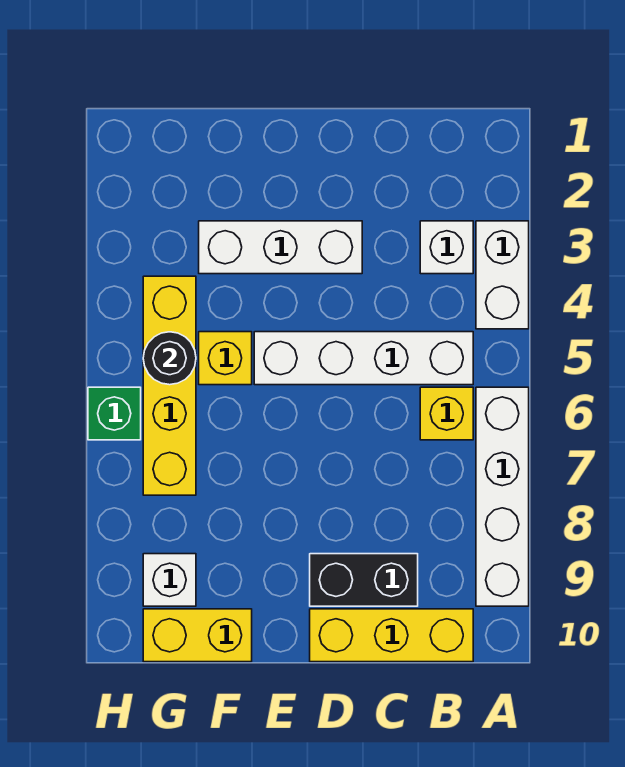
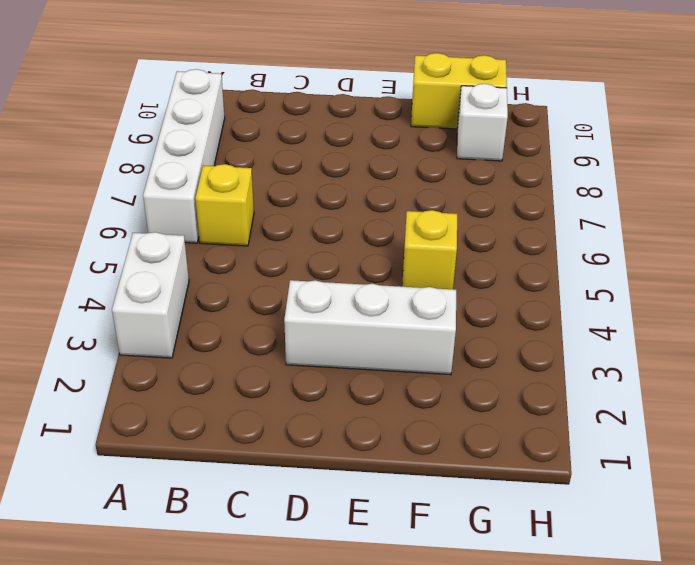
none -> white 1x1 brick [420,221,473,274]
none -> white 1x4 brick [254,332,473,385]
none -> yellow 1x3 brick [310,609,473,662]

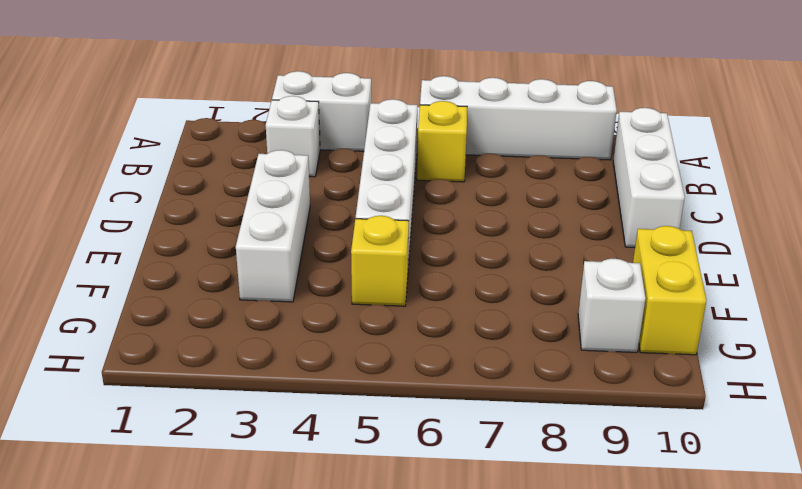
white 1x3 brick [613,108,685,247] -> yellow 1x3 brick [310,609,473,662]
none -> black 1x2 brick [310,554,418,606]
none -> yellow 1x4 brick [143,276,196,495]
none -> green 1x1 brick [88,387,141,440]

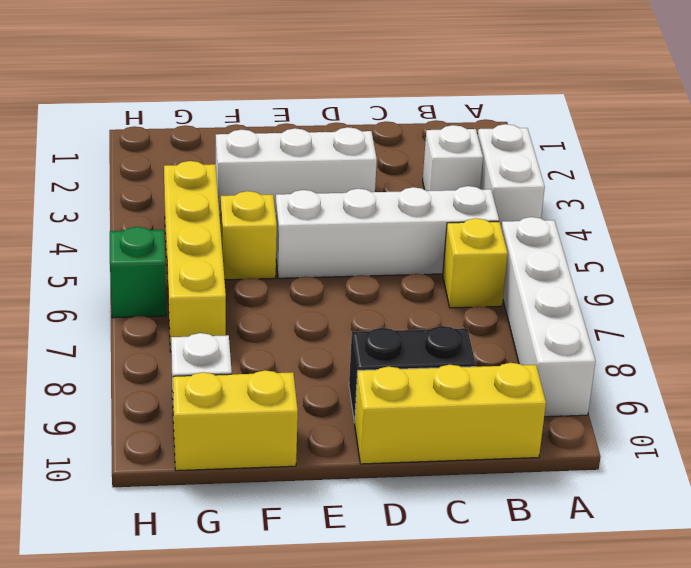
none -> black 1x1 round brick [143,332,196,385]

